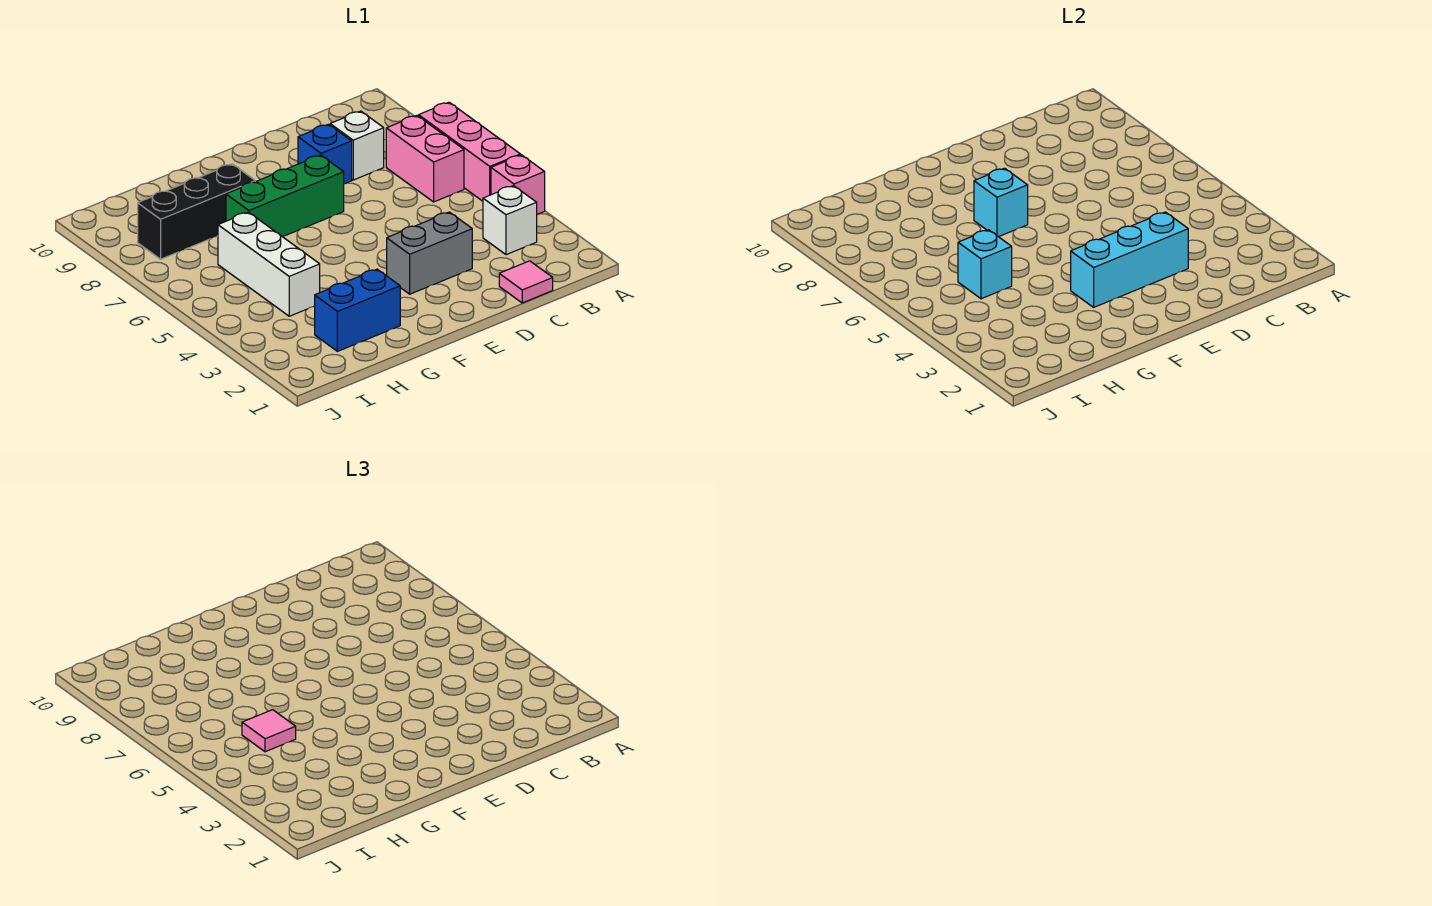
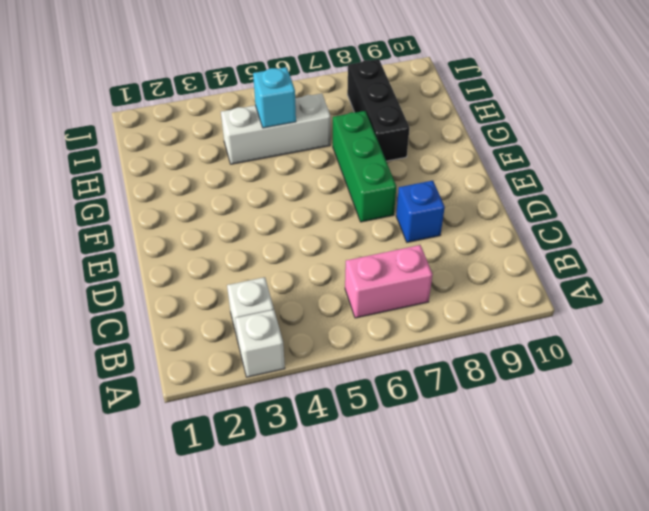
white 1x1 brick [235,310,285,377] -> white 1x1 brick moved to [330,111,384,180]
none -> pink 1x1 brick [491,155,545,214]
none -> pink 1x3 brick [419,102,520,201]
none -> pink 1x1 tile [499,261,553,303]

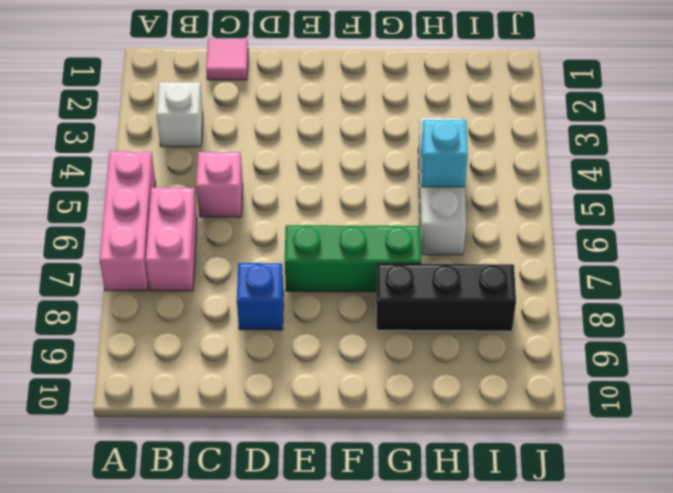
pink 1x1 brick [196,152,243,217] -> pink 1x1 brick moved to [491,155,545,214]
none -> white 1x1 brick [330,111,384,180]
none -> grey 1x2 brick [387,212,472,294]
none -> blue 1x2 brick [315,269,400,351]

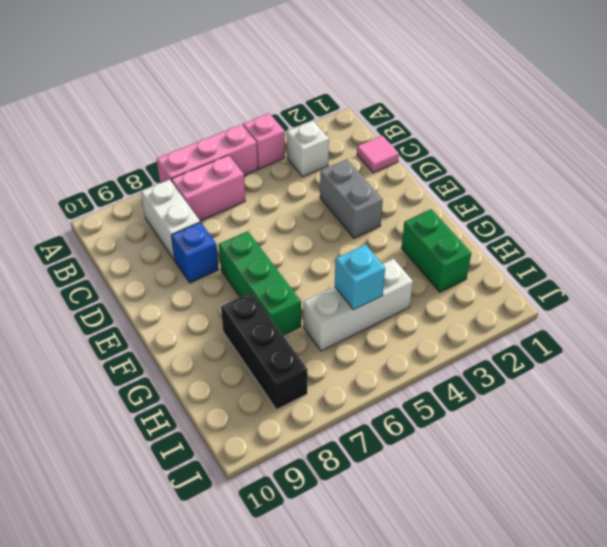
white 1x2 brick [141,180,200,260] -> white 1x1 brick [330,111,384,180]
green 1x2 brick [402,209,471,292] -> blue 1x2 brick [315,269,400,351]
none -> cyan 1x3 brick [1071,212,1188,307]
none -> cyan 1x1 brick [974,168,1028,237]
none -> pink 1x1 tile [242,710,296,752]

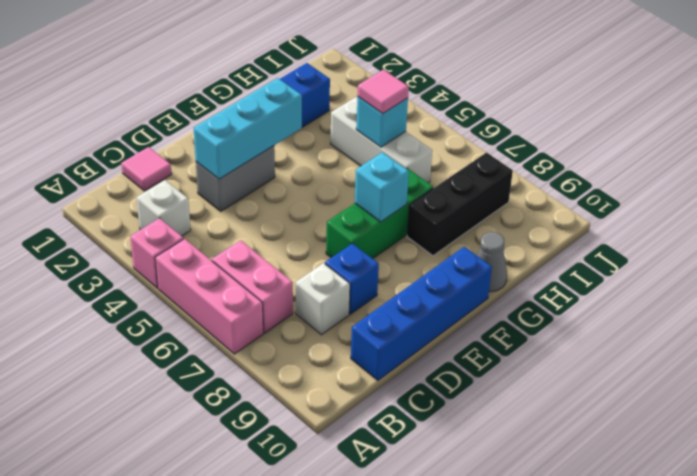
blue 1x4 brick [351,247,492,380] -> none
grey 1x1 cone [477,232,507,292] -> none

